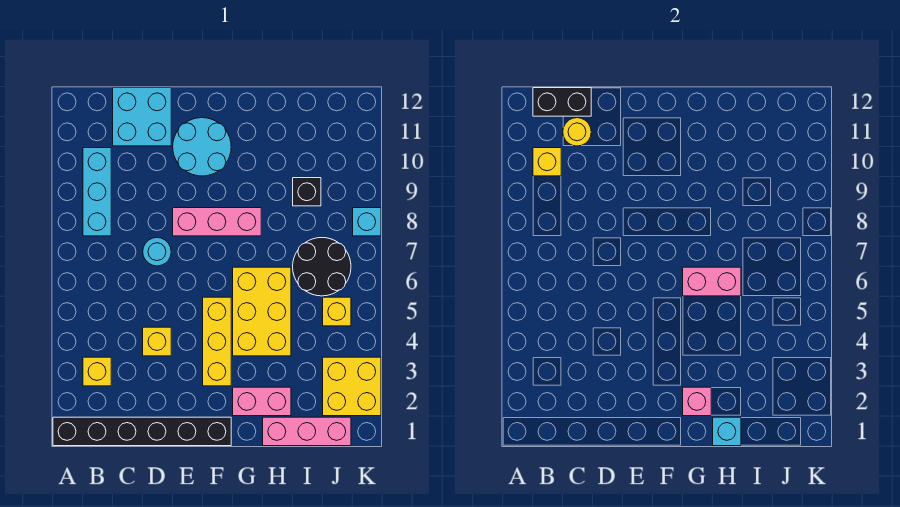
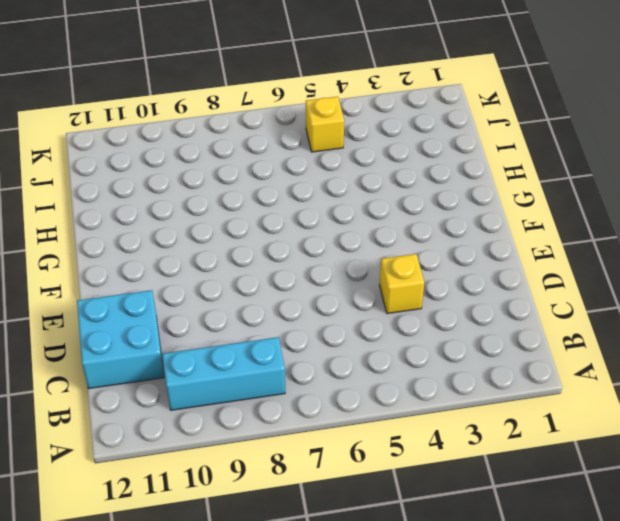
none -> black 1x6 brick [53,417,231,446]
none -> yellow 1x1 brick [83,357,111,386]
none -> cyan 1x1 round brick [143,238,171,266]

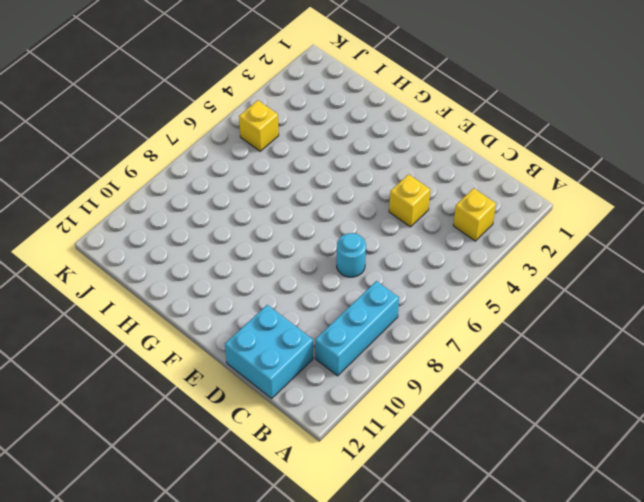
none -> black 1x6 brick [53,417,231,446]
none -> pink 1x3 brick [173,208,261,236]
none -> cyan 2x2 round brick [173,118,231,176]

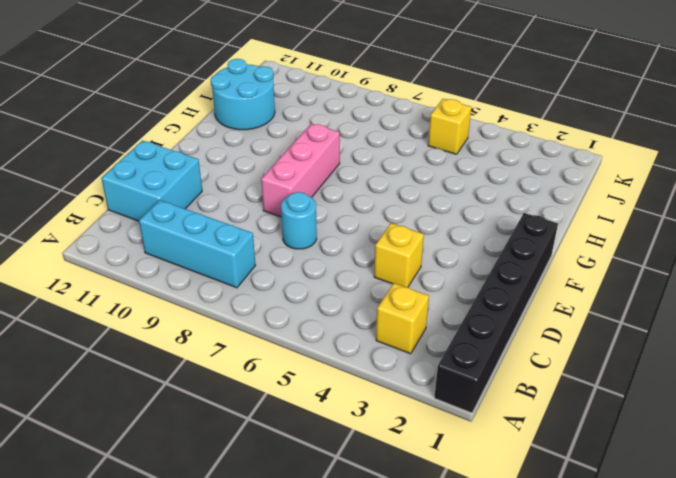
cyan 2x2 round brick [211,59,275,130] -> cyan 2x2 round brick moved to [173,118,231,176]
none -> yellow 1x3 brick [203,297,231,386]
none -> pink 1x2 brick [233,387,291,416]
none -> yellow 2x3 brick [233,267,291,356]

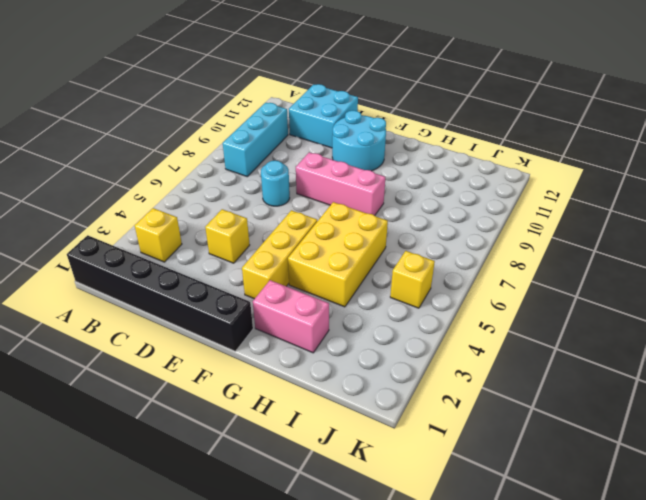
none -> pink 1x3 brick [263,417,351,446]
none -> black 2x2 round brick [293,238,351,296]
none -> black 1x1 brick [293,178,321,206]

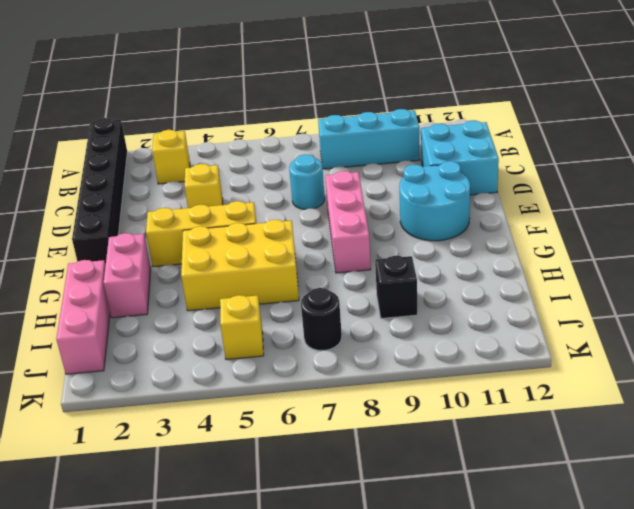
black 1x1 round brick [301,288,342,350] -> black 2x2 round brick [293,238,351,296]
none -> yellow 2x2 brick [323,357,381,416]
none -> cyan 1x1 brick [353,208,381,236]
none -> yellow 1x1 brick [533,148,561,176]

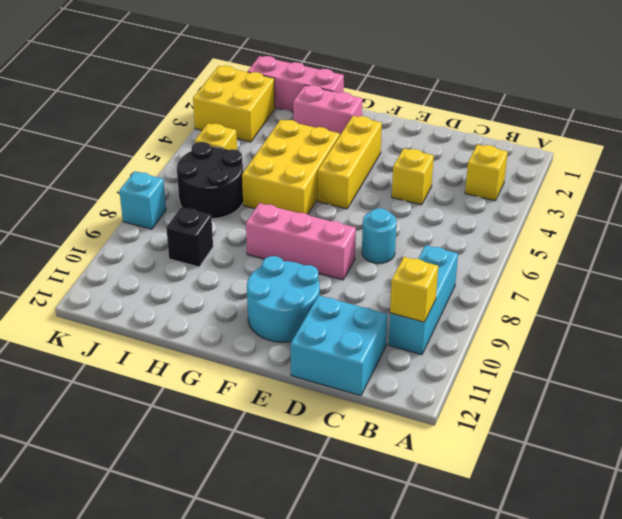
none -> black 1x6 brick [53,417,231,446]
none -> black 1x2 brick [533,88,591,116]
none -> yellow 1x1 round brick [563,118,591,146]

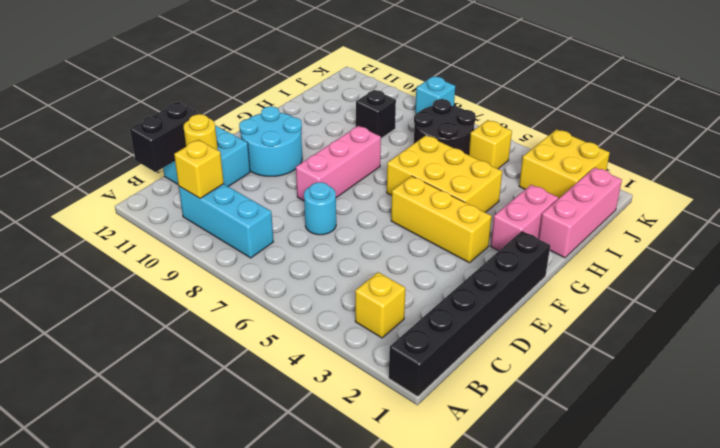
none -> yellow 1x1 brick [143,327,171,356]
none -> pink 1x1 brick [683,387,711,416]
none -> pink 1x2 brick [683,267,741,296]

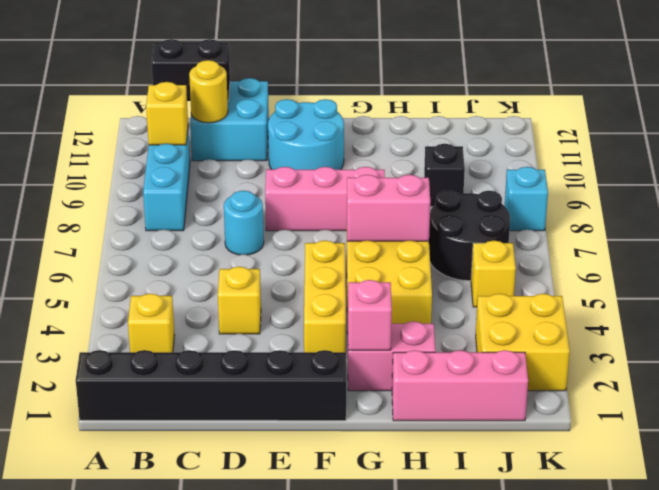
none -> cyan 1x1 brick [713,417,741,446]

